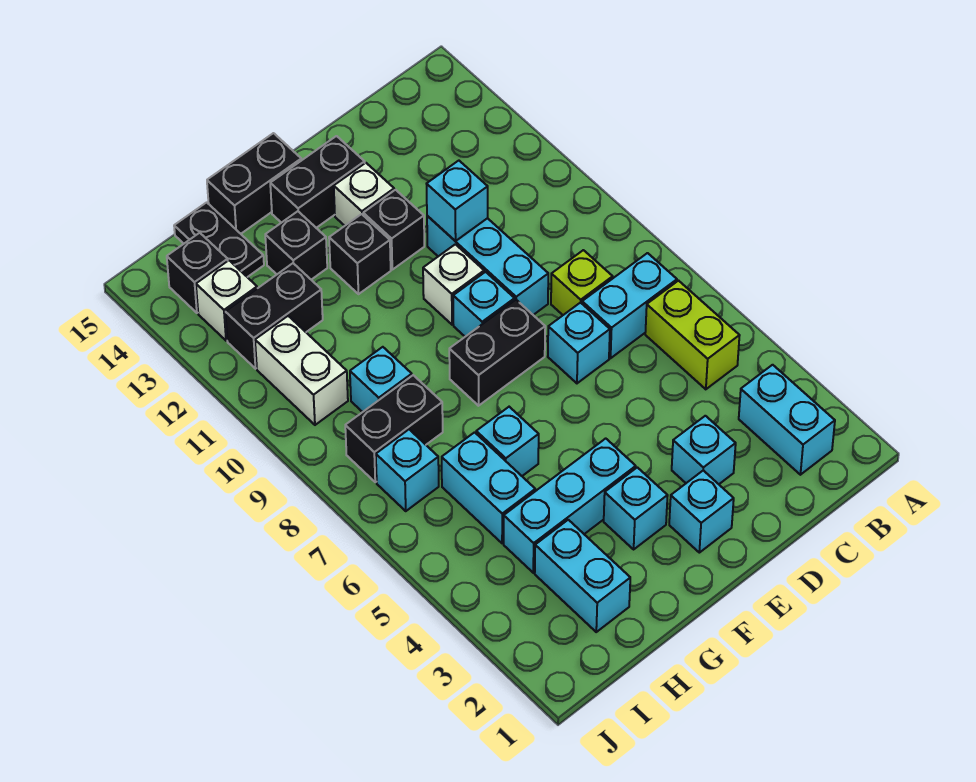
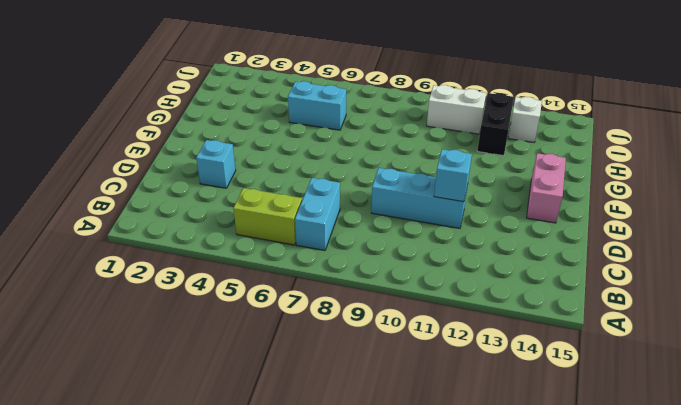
pink 1x2 brick [527,153,566,223] -> black 1x2 brick [270,136,365,228]
none -> cyan 1x2 brick [739,365,835,475]
none -> lime 1x1 brick [551,250,613,315]
none -> cyan 1x1 brick [548,302,610,383]
none -> cyan 1x1 brick [669,470,734,553]

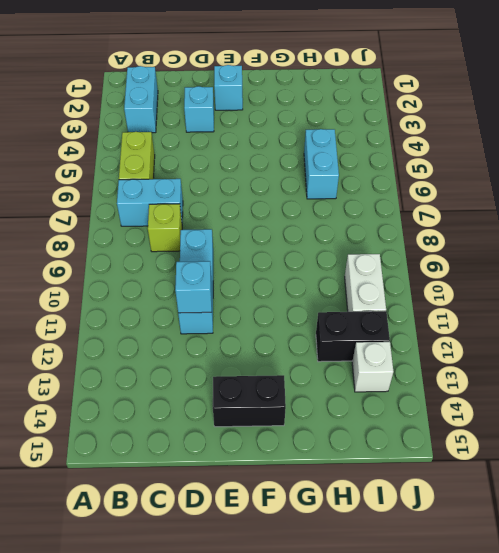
none -> cyan 1x1 brick [548,302,610,383]
none -> black 1x2 brick [449,300,545,406]
none -> cyan 1x1 brick [453,272,515,337]
none -> white 1x1 brick [423,244,484,325]

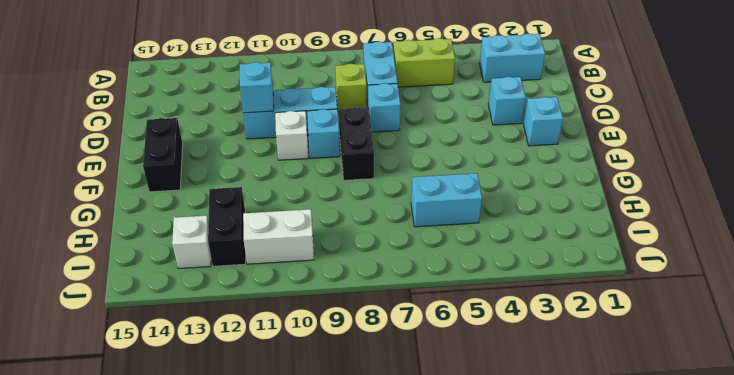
none -> black 1x1 brick [363,190,424,270]
none -> white 1x1 brick [334,163,394,226]
none -> cyan 1x1 brick [604,467,668,549]
none -> cyan 1x3 brick [504,438,636,573]

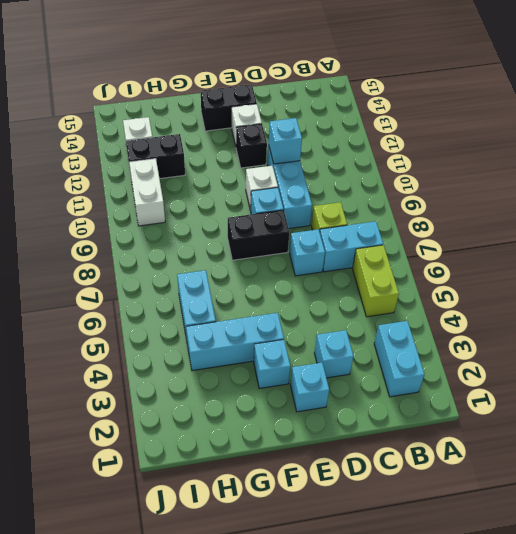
none -> black 1x1 brick [329,214,391,294]
none -> black 1x2 brick [207,133,301,234]
none -> cyan 1x1 brick [476,407,539,476]
none -> black 1x1 brick [265,211,327,280]

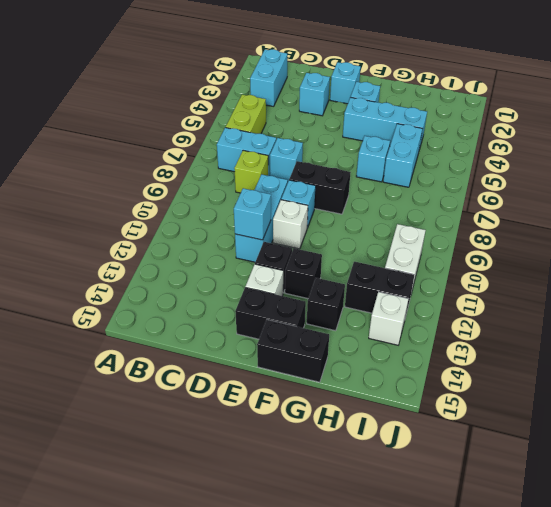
none -> cyan 1x2 brick [535,520,630,632]
none -> black 1x2 brick [345,375,443,482]
none -> cyan 1x1 brick [350,347,412,412]
none -> black 1x2 plate [174,202,264,277]

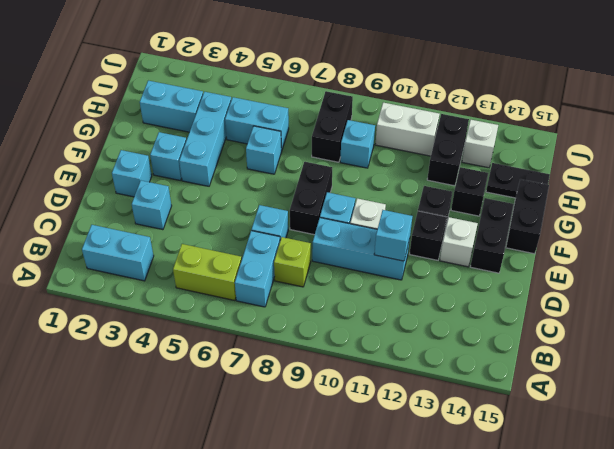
none -> cyan 1x1 brick [376,430,439,511]
none -> black 1x1 brick [167,233,228,313]

